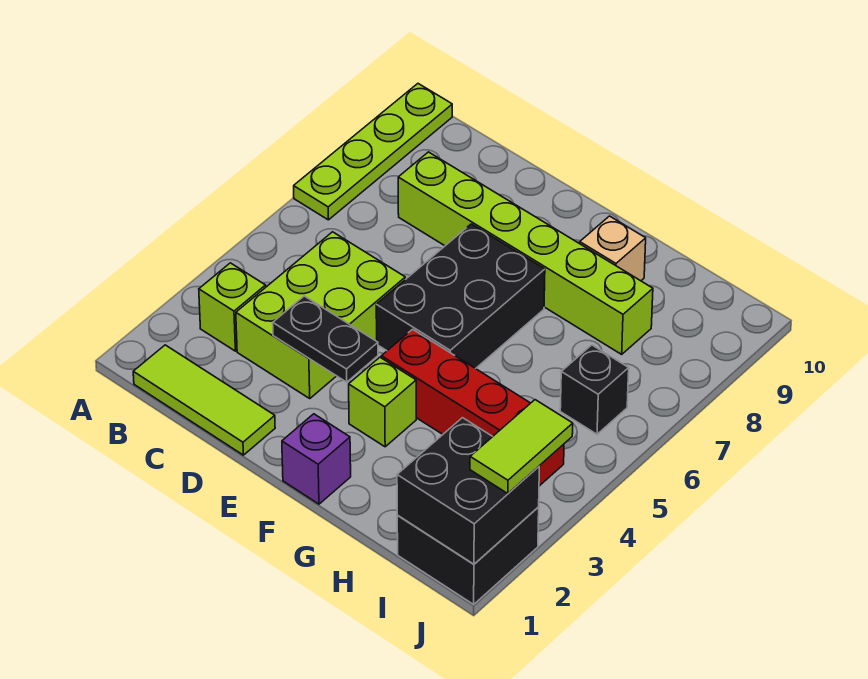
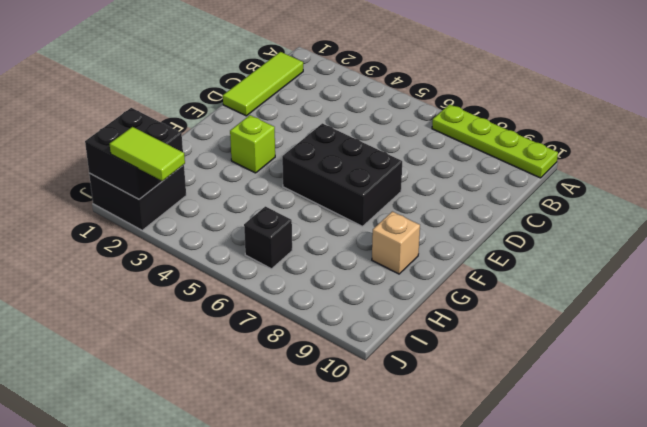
none -> lime 1x1 brick [199,263,266,351]
none -> lime 2x3 brick [236,232,405,398]
none -> lime 1x6 brick [398,152,653,354]

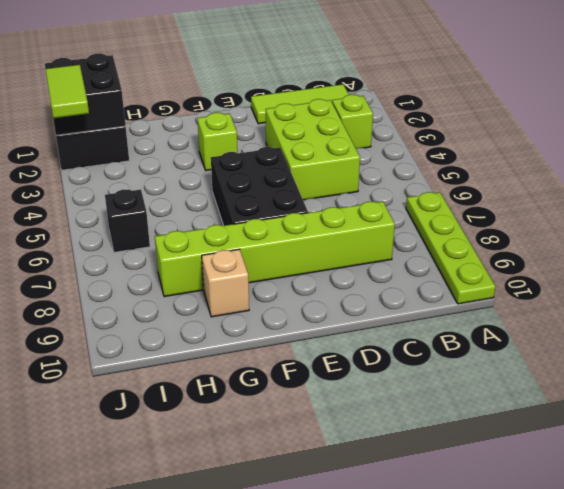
none -> purple 1x1 brick [282,414,351,504]
none -> red 1x4 brick [381,329,564,486]
none -> black 1x2 plate [273,296,378,382]

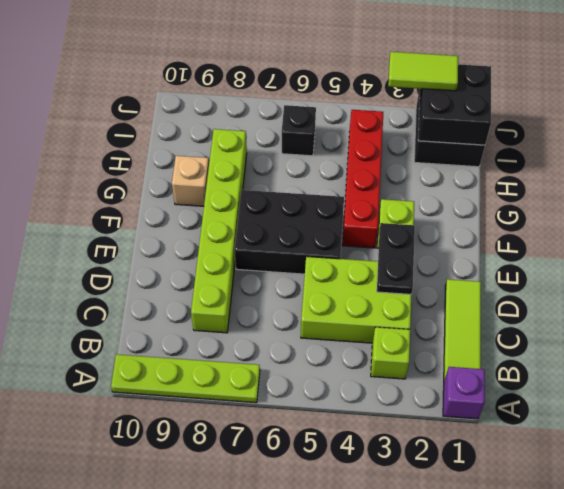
purple 1x1 brick [443,367,485,419] -> purple 1x1 brick moved to [282,414,351,504]

